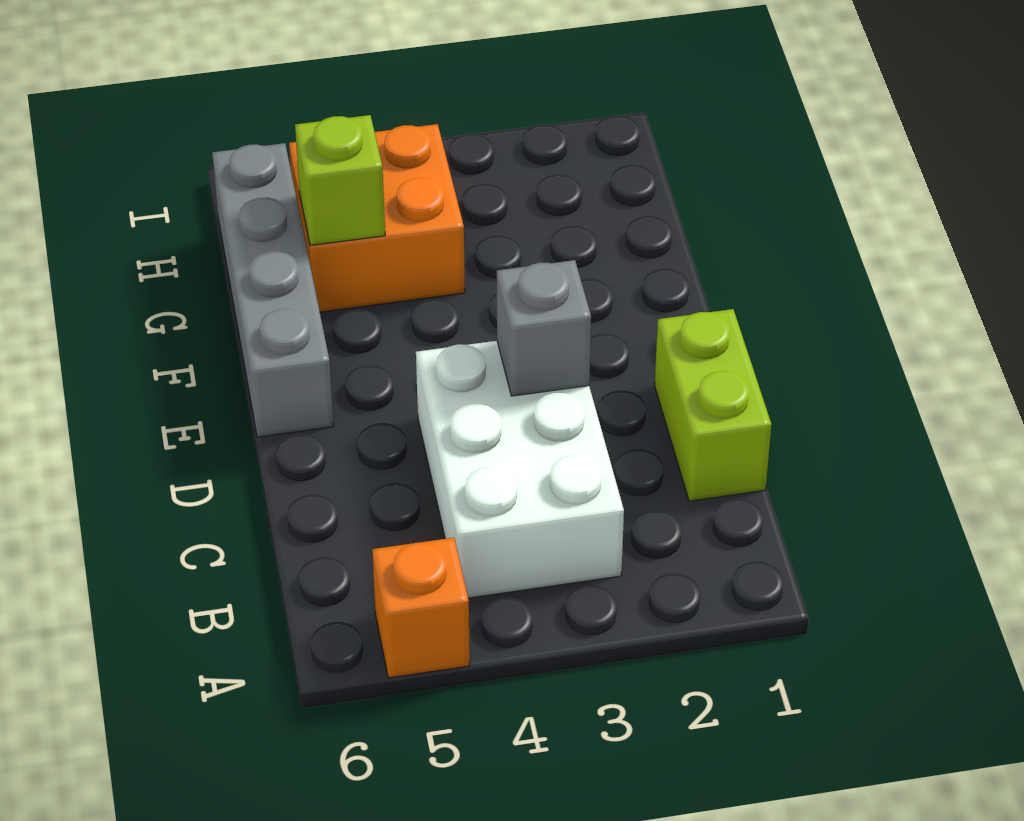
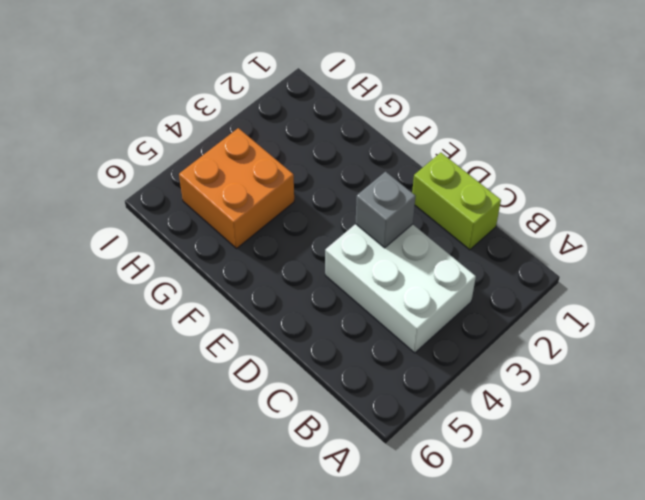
none -> orange 1x1 brick [372,538,470,678]
none -> grey 1x4 brick [212,143,334,437]

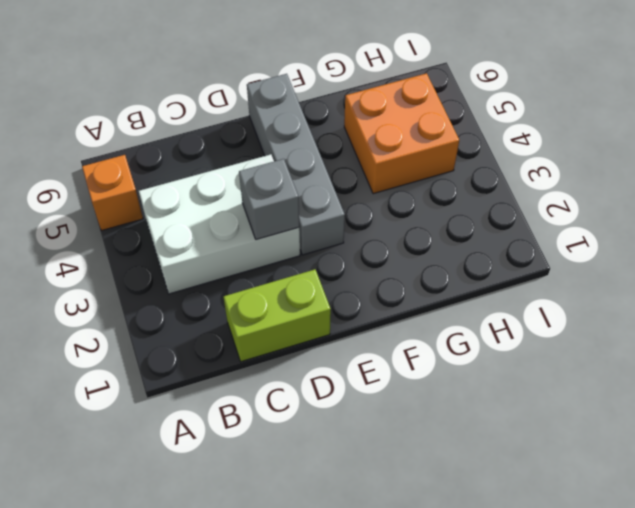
grey 1x4 brick [247,74,345,255] -> grey 1x4 brick turned to [212,143,334,437]
none -> lime 1x1 brick [295,115,385,245]

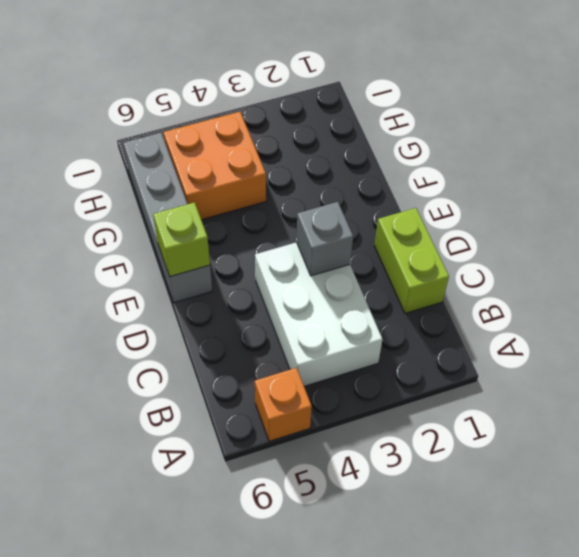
lime 1x1 brick [153,202,210,277] -> lime 1x1 brick moved to [295,115,385,245]

